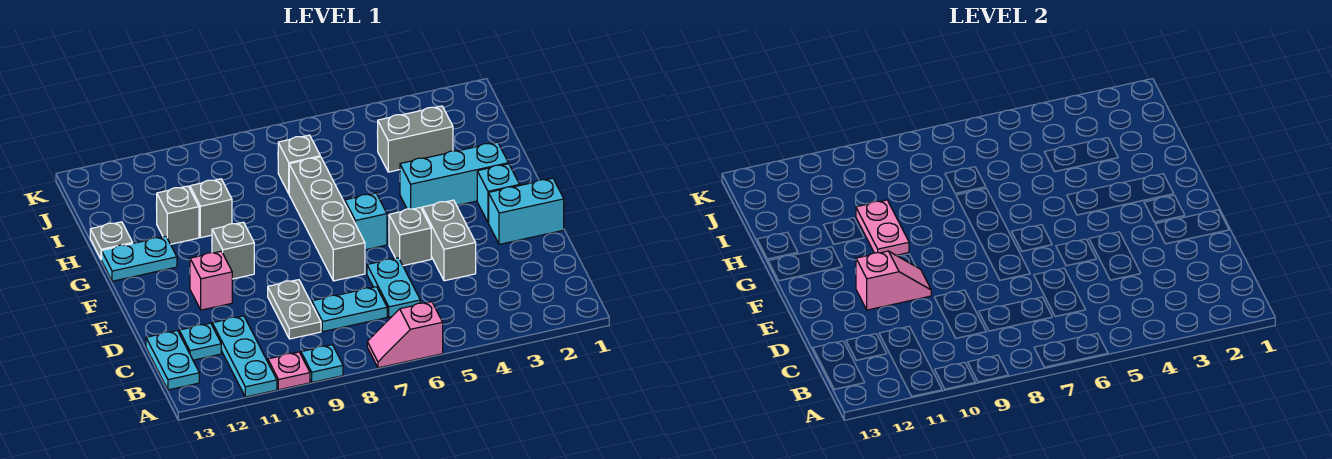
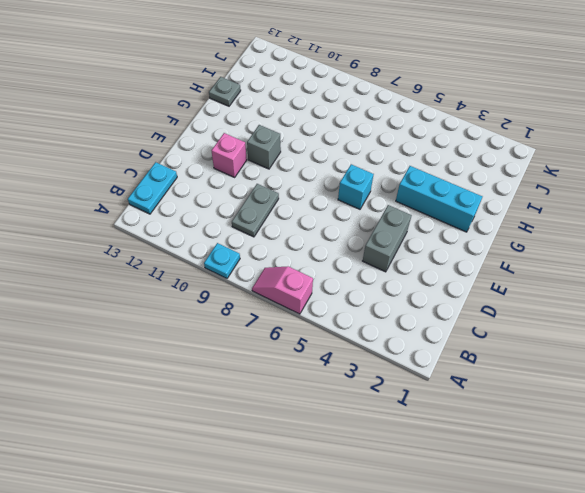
none -> pink 1x1 plate [268,352,310,390]
none -> cyan 1x3 plate [212,316,277,397]
none -> cyan 1x2 plate [367,258,420,317]

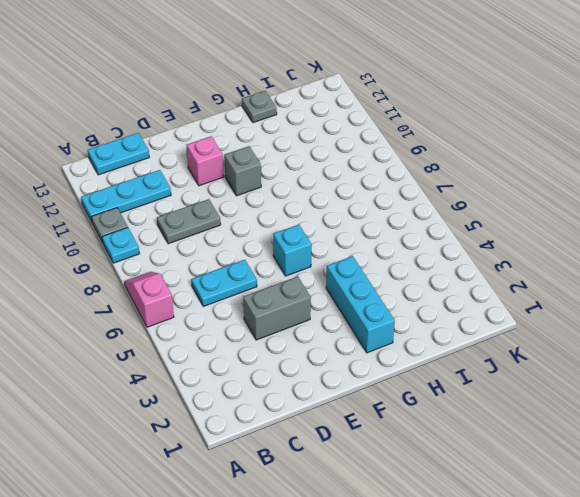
grey 1x1 plate [92,208,128,243] -> pink 1x1 plate [268,352,310,390]
none -> cyan 1x2 plate [312,287,387,332]
none -> cyan 1x1 plate [179,323,221,360]
none -> cyan 1x2 brick [489,178,564,244]

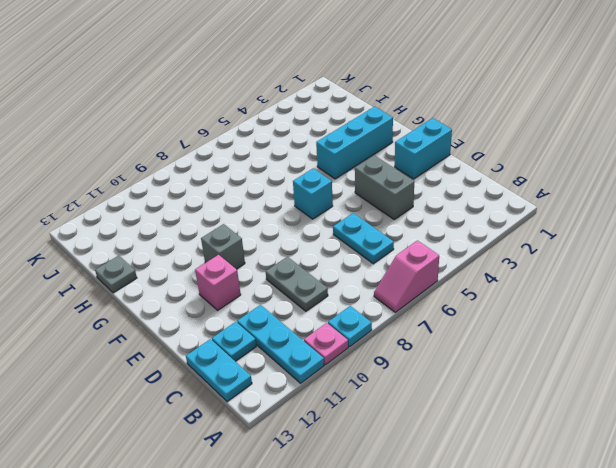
none -> cyan 1x2 plate [312,287,387,332]
none -> grey 1x1 brick [389,208,431,266]
none -> grey 1x4 brick [289,157,365,281]

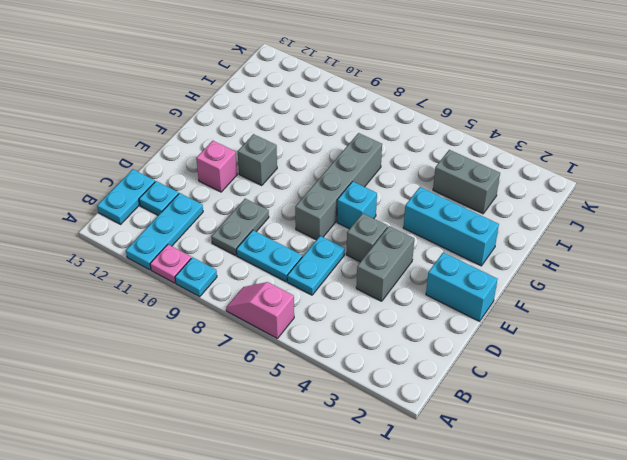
none -> cyan 1x1 brick [477,164,520,223]
none -> cyan 1x2 plate [102,236,177,281]
none -> grey 1x1 brick [190,179,232,238]

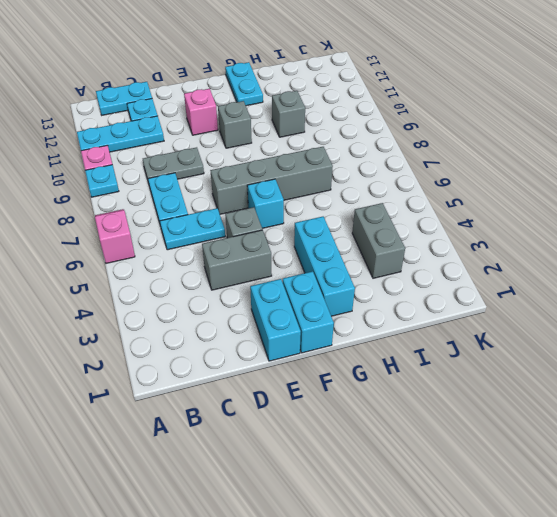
cyan 1x2 brick [283,271,334,353] -> cyan 1x1 brick [477,164,520,223]
none -> grey 1x1 brick [156,186,199,244]
none -> grey 1x1 plate [90,222,133,260]
none -> grey 1x1 brick [278,135,320,193]

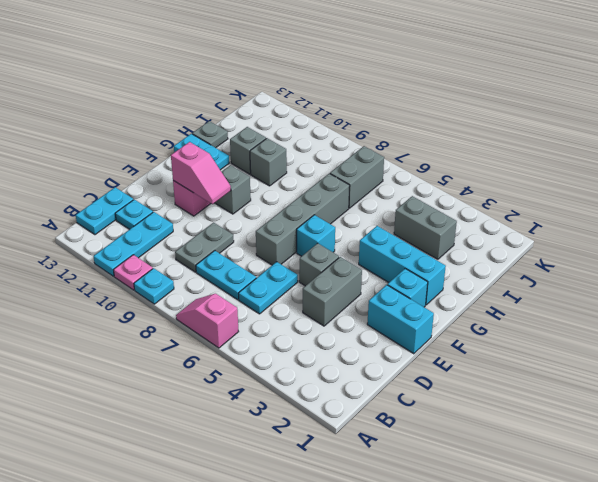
grey 1x2 brick [330,146,384,208] -> grey 1x1 brick [278,135,320,193]
none -> pink 1x2 plate [856,200,909,255]

